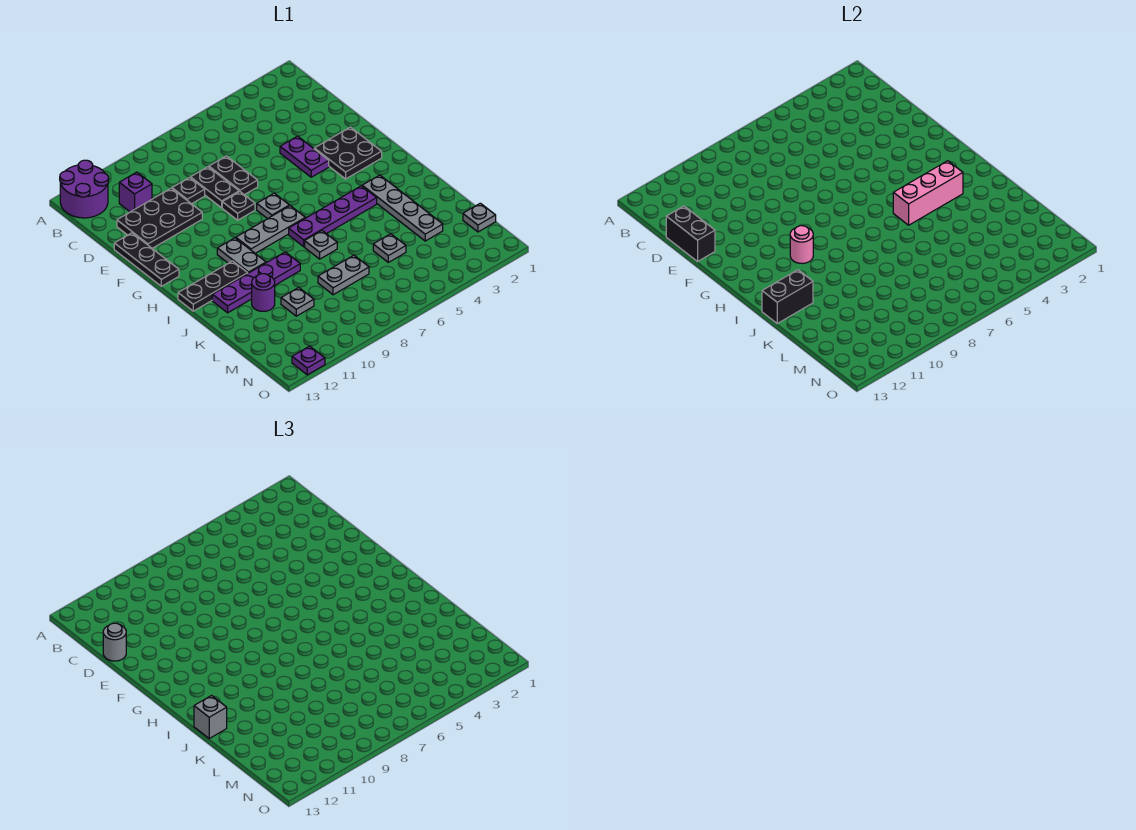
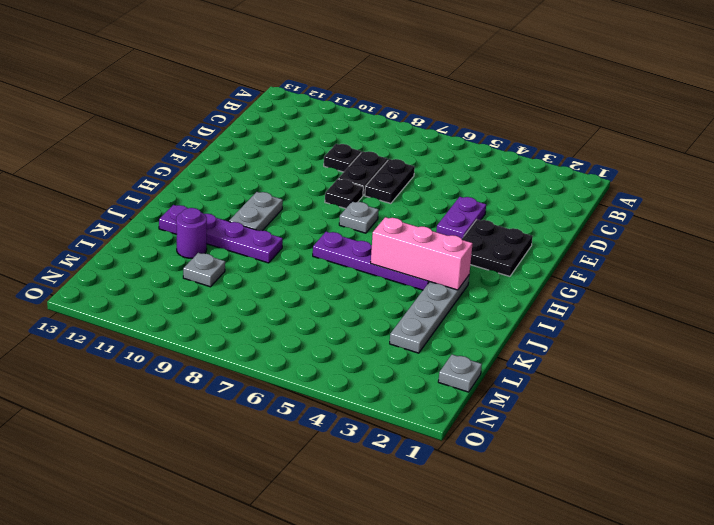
none -> purple 2x2 round brick [60,160,109,218]
none -> purple 1x1 brick [119,172,152,212]
none -> black 2x3 plate [117,188,202,248]
none -> black 1x3 plate [114,233,179,286]

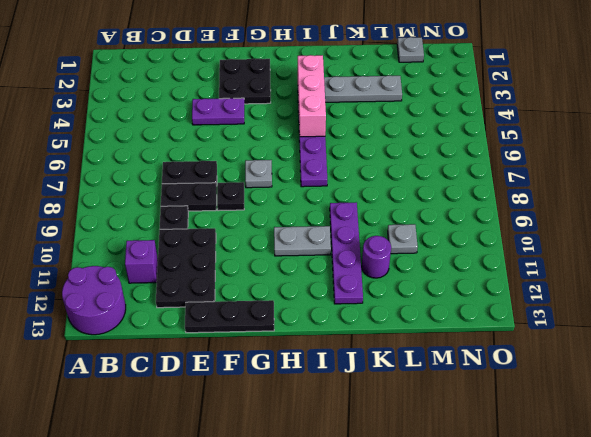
none -> grey 1x3 plate [236,206,305,253]
none -> black 1x3 plate [178,261,248,311]
none -> grey 1x1 plate [305,231,337,259]
none -> grey 1x1 plate [373,234,406,262]

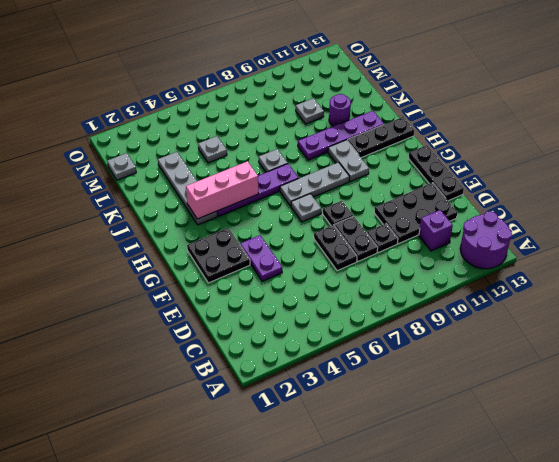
none -> grey 1x2 plate [318,255,369,295]
none -> purple 1x1 plate [292,346,325,375]
none -> black 1x2 brick [666,206,715,261]
none -> pink 1x1 round brick [790,226,813,264]

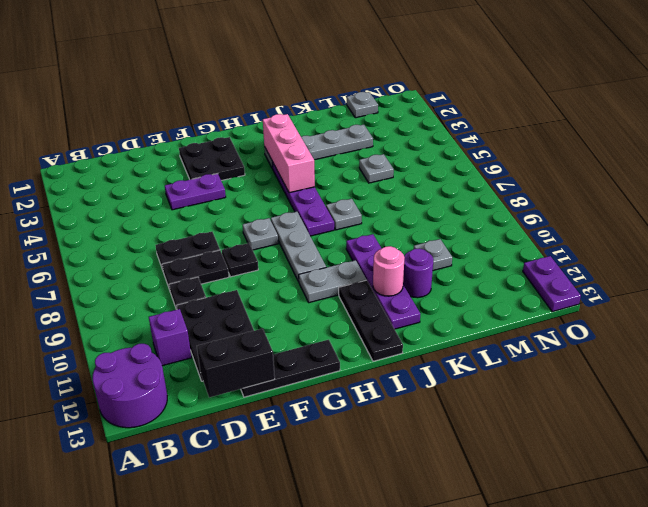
pink 1x1 round brick [373,246,405,296] -> pink 1x1 round brick moved to [790,226,813,264]
purple 1x2 plate [523,256,581,312] -> purple 1x1 plate [292,346,325,375]
none -> grey 1x2 plate [318,255,369,295]
none -> black 1x2 brick [762,270,813,323]
none -> grey 1x1 round brick [103,623,126,661]
none -> grey 1x1 brick [194,696,227,738]

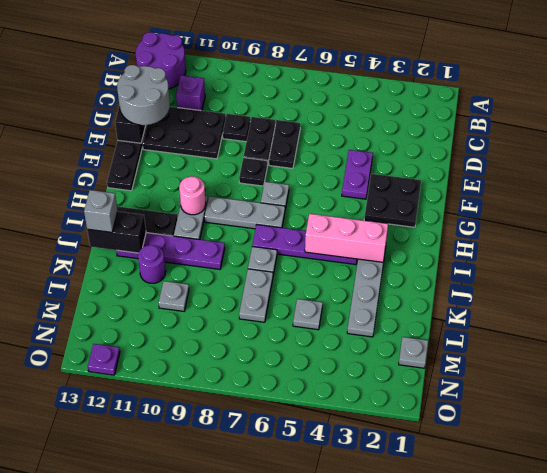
grey 2x2 round brick [117,65,170,125] -> grey 1x1 round brick [103,623,126,661]
grey 1x2 plate [239,269,273,322] -> grey 1x2 plate turned to [318,255,369,295]

